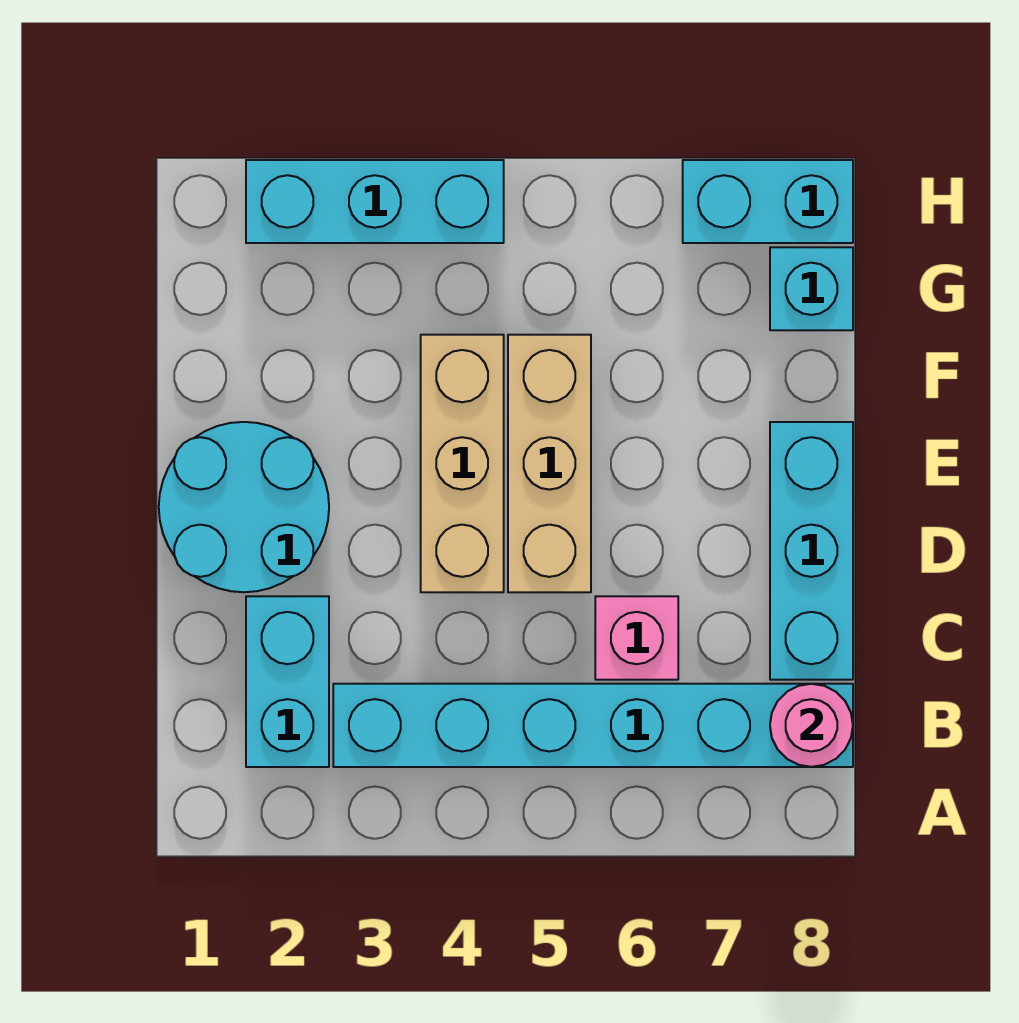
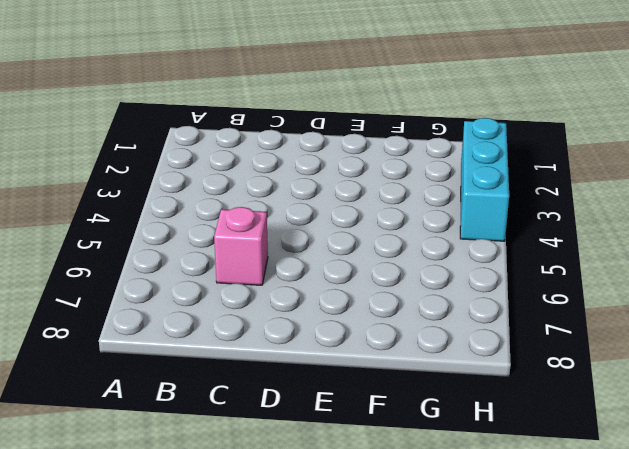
none -> cyan 1x2 brick [246,596,329,767]
none -> cyan 1x6 brick [333,684,853,767]

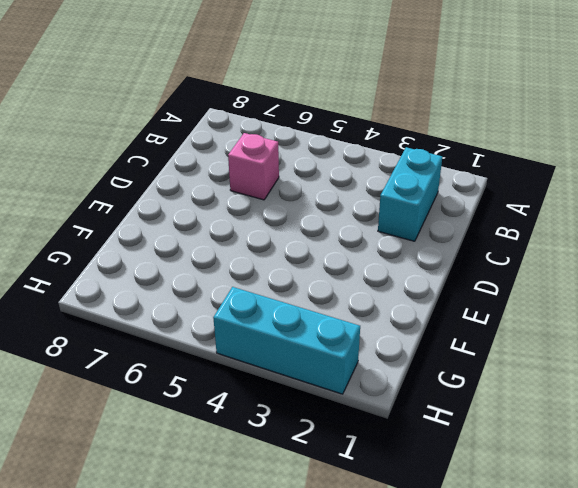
none -> cyan 1x6 brick [333,684,853,767]
none -> cyan 1x3 brick [770,422,853,680]

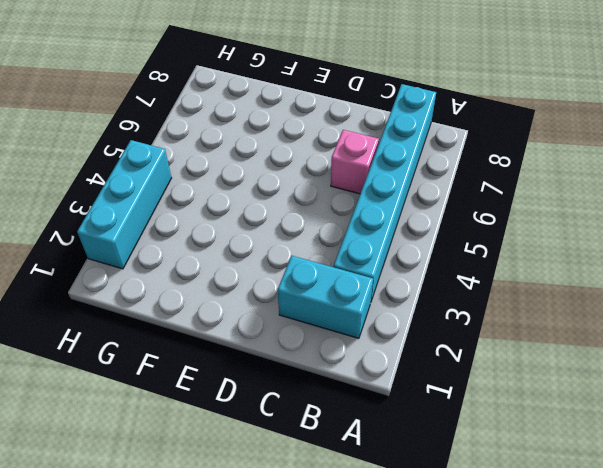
none -> cyan 1x3 brick [770,422,853,680]
none -> cyan 2x2 round brick [159,422,329,592]

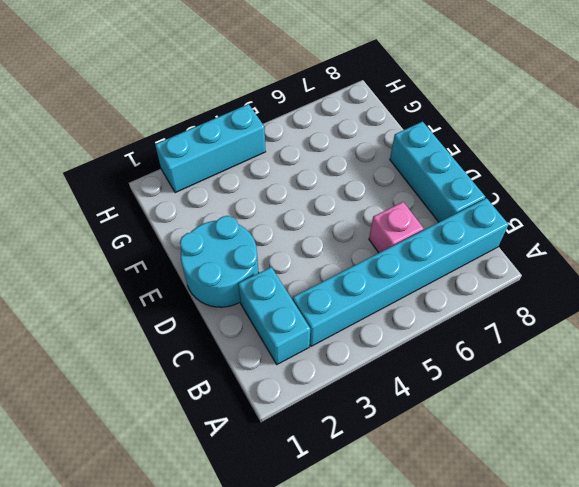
none -> tan 1x3 brick [421,335,504,592]
none -> tan 1x3 brick [508,335,591,592]

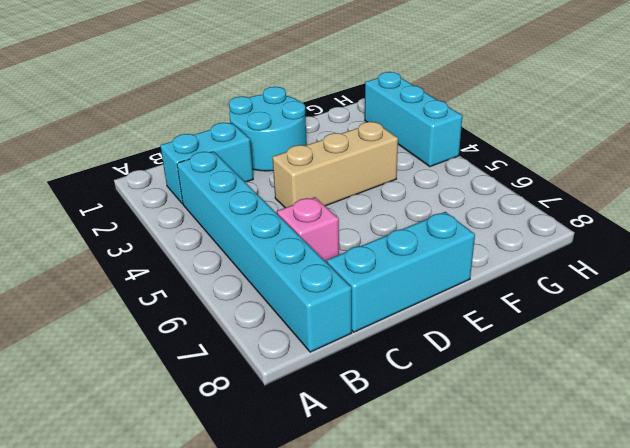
none -> tan 1x3 brick [508,335,591,592]
none -> cyan 1x1 brick [770,247,853,330]

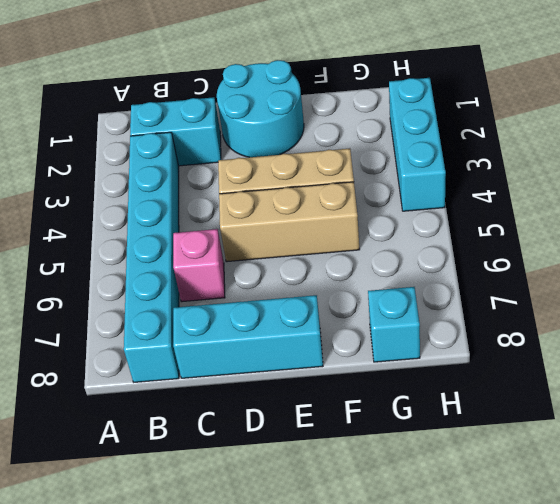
none -> cyan 1x2 brick [683,160,853,243]
none -> pink 1x1 round brick [770,684,853,767]

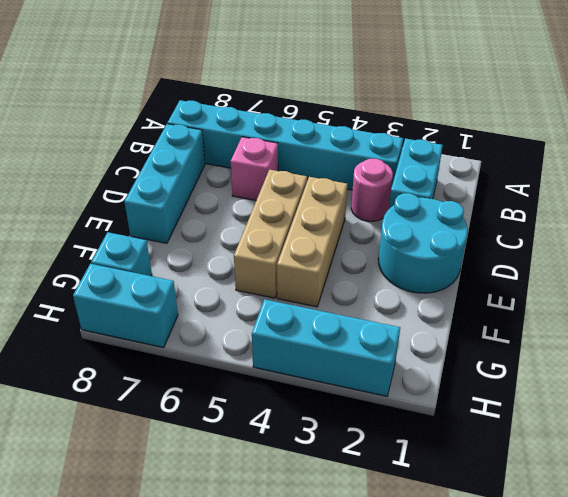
pink 1x1 round brick [351,159,393,221] -> pink 1x1 round brick moved to [770,684,853,767]

